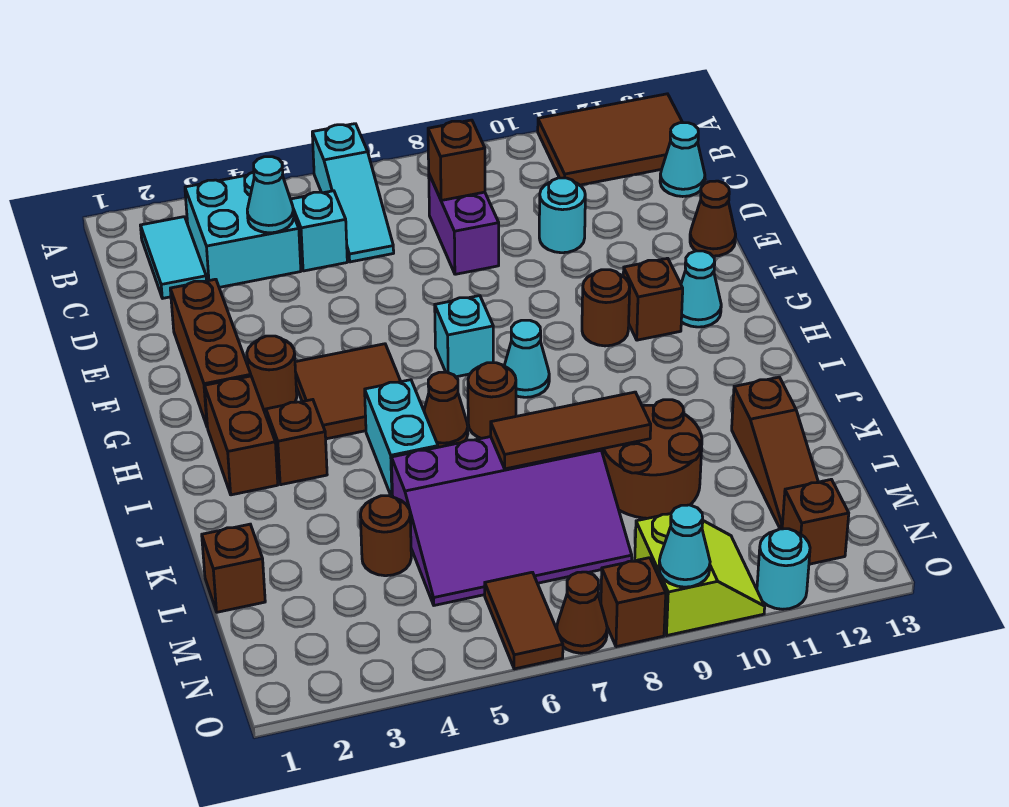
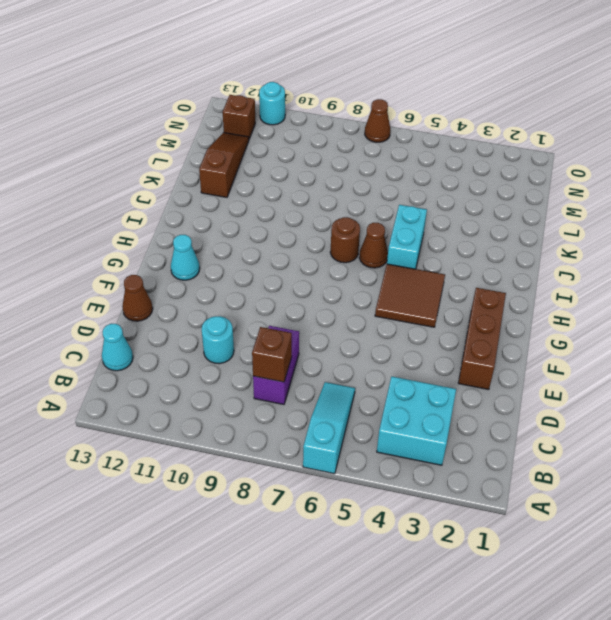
none -> brown 2x3 tile [538,94,683,185]
none -> cyan 1x2 tile [140,217,207,298]
none -> cyan 1x1 brick [291,191,347,271]
none -> brown 1x1 round brick [247,336,297,413]

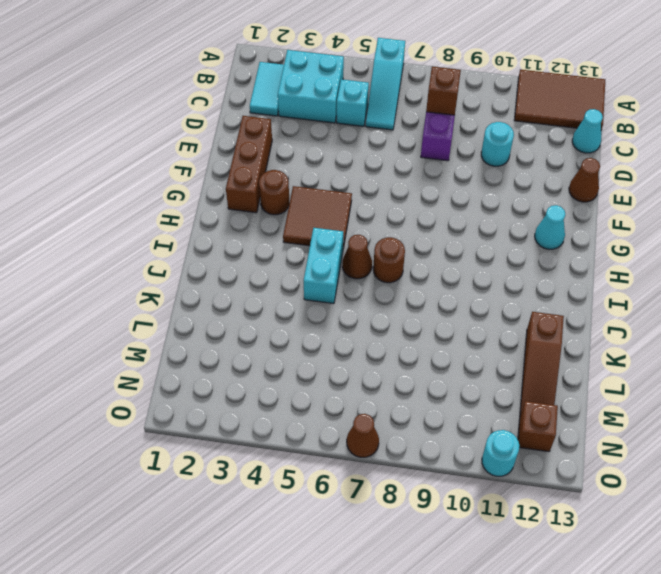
none -> cyan 1x1 brick [435,296,493,377]
none -> brown 1x1 round brick [582,270,630,346]
none -> brown 1x1 brick [623,258,683,340]
none -> brown 1x2 brick [205,376,278,495]

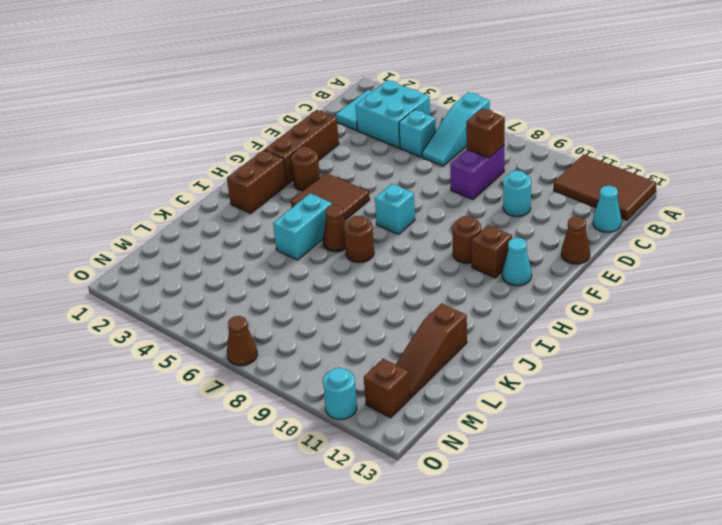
none -> cyan 1x1 cone [504,320,549,397]
none -> brown 1x1 brick [266,400,327,485]
none -> purple 3x4 slope [391,437,632,605]
none -> brown 2x2 round brick [601,400,702,518]

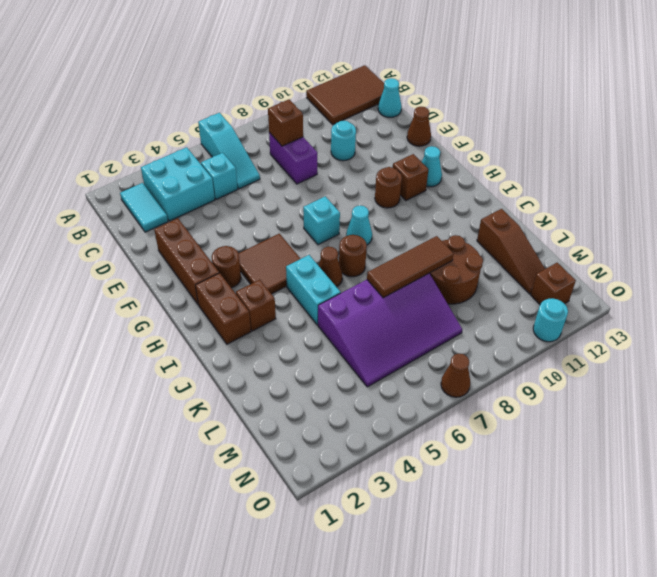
none -> brown 1x1 brick [202,524,265,612]
none -> brown 1x1 round brick [360,496,411,576]
none -> brown 1x2 tile [485,572,563,669]
none -> lime 2x2 slope [635,514,765,635]

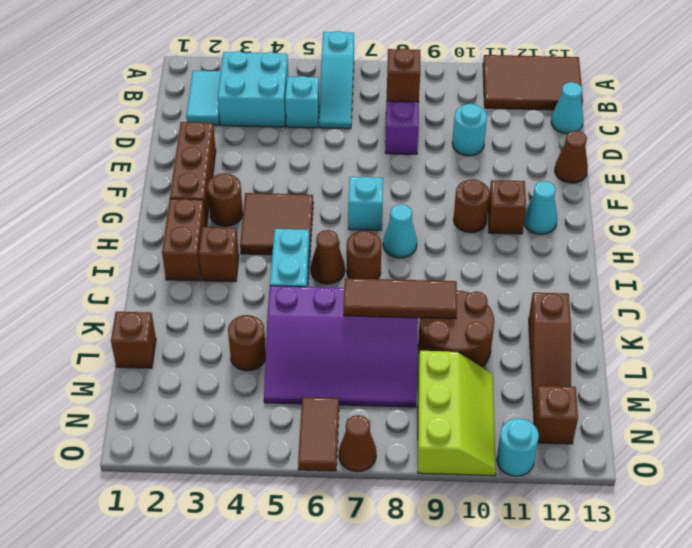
lime 2x3 slope [418,351,496,476] -> lime 2x2 slope [635,514,765,635]
none -> brown 1x1 brick [601,558,666,647]
none -> cyan 1x1 cone [247,157,294,233]
none -> cyan 1x1 cone [659,505,710,587]

